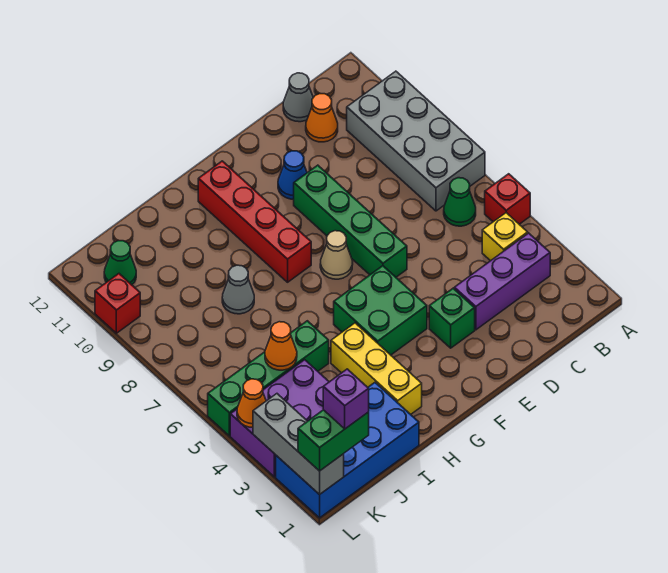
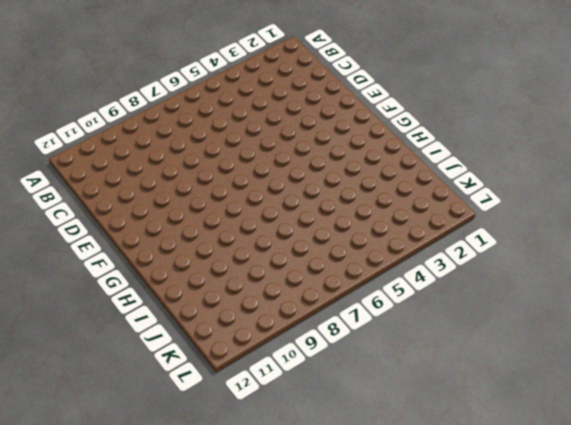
none -> red 1x1 brick [485,174,530,224]
none -> grey 2x4 brick [347,71,485,211]
none -> purple 1x3 brick [454,233,550,330]

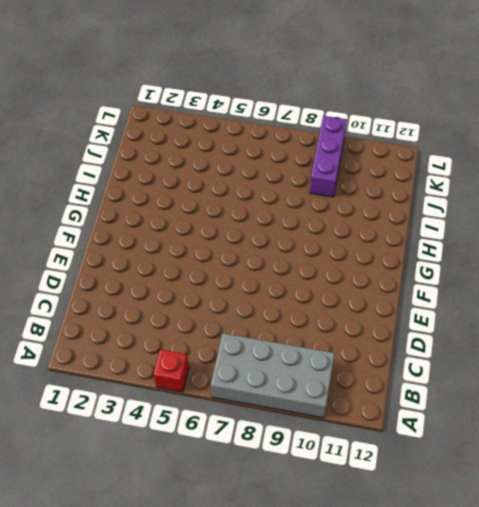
purple 1x3 brick [310,116,347,197] -> purple 1x3 brick moved to [454,233,550,330]
none -> yellow 1x1 brick [482,213,528,261]
none -> green 1x1 cone [444,178,476,226]
none -> orange 1x1 cone [306,94,338,142]

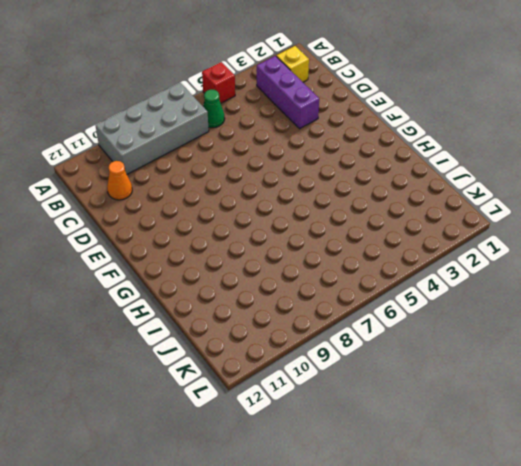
yellow 1x1 brick [276,46,309,82] -> yellow 1x1 brick moved to [482,213,528,261]
none -> grey 1x1 cone [283,73,313,122]
none -> green 1x1 brick [429,288,475,348]
none -> green 1x4 brick [294,165,407,277]

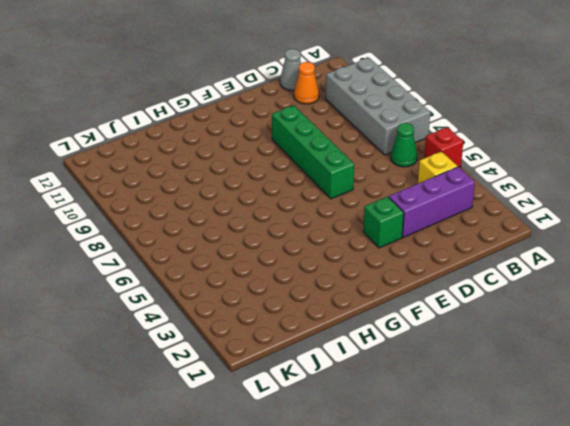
none -> blue 1x1 cone [278,151,307,199]
none -> green 2x2 brick [334,266,427,355]
none -> tan 1x1 cone [320,231,353,279]

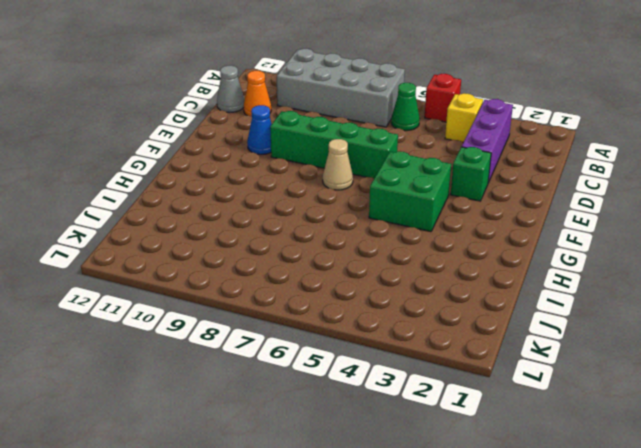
none -> red 1x4 brick [198,161,311,282]
none -> yellow 1x3 brick [331,323,422,414]
none -> blue 2x4 brick [276,383,419,518]

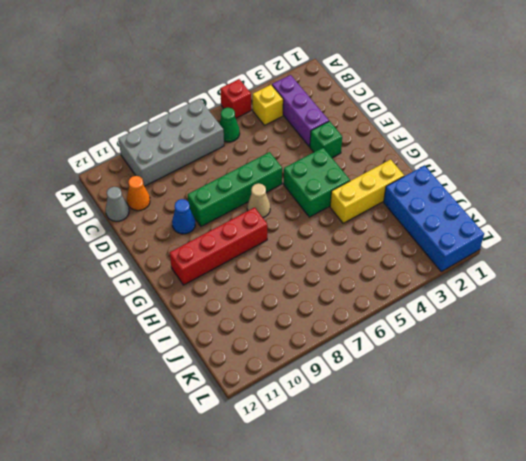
none -> green 1x4 brick [208,321,329,436]
none -> grey 1x1 cone [222,265,254,314]
none -> purple 2x3 brick [230,360,329,477]

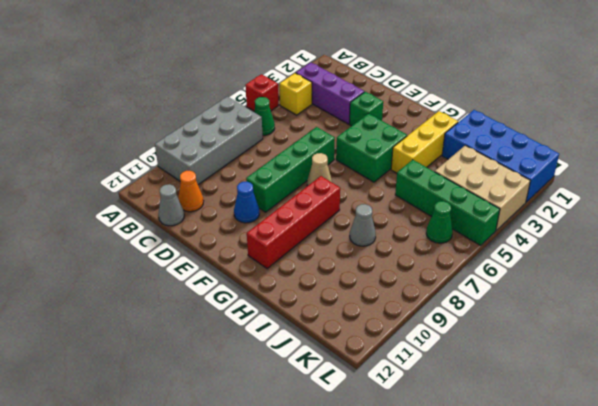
tan 2x3 brick [435,145,530,230] -> purple 2x3 brick [230,360,329,477]
green 1x1 cone [426,201,453,243] -> green 1x1 cone moved to [104,241,136,285]
none -> red 1x1 brick [95,274,140,333]
none -> orange 1x1 cone [265,322,297,370]
none -> grey 1x3 brick [253,394,344,495]

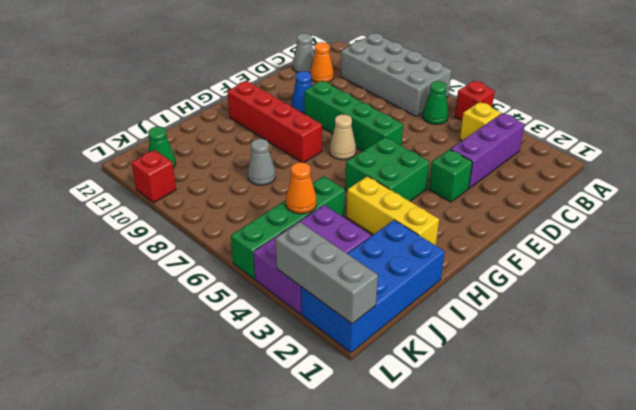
none -> orange 1x1 cone [237,379,266,428]
none -> green 1x2 brick [298,410,369,471]
none -> purple 1x1 brick [323,369,369,429]

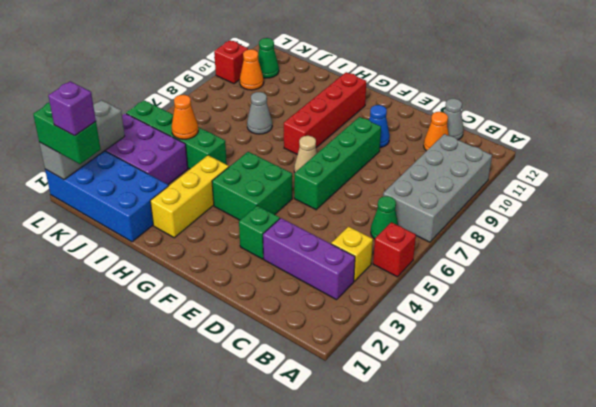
orange 1x1 cone [240,49,264,90] -> orange 1x1 cone moved to [237,379,266,428]

